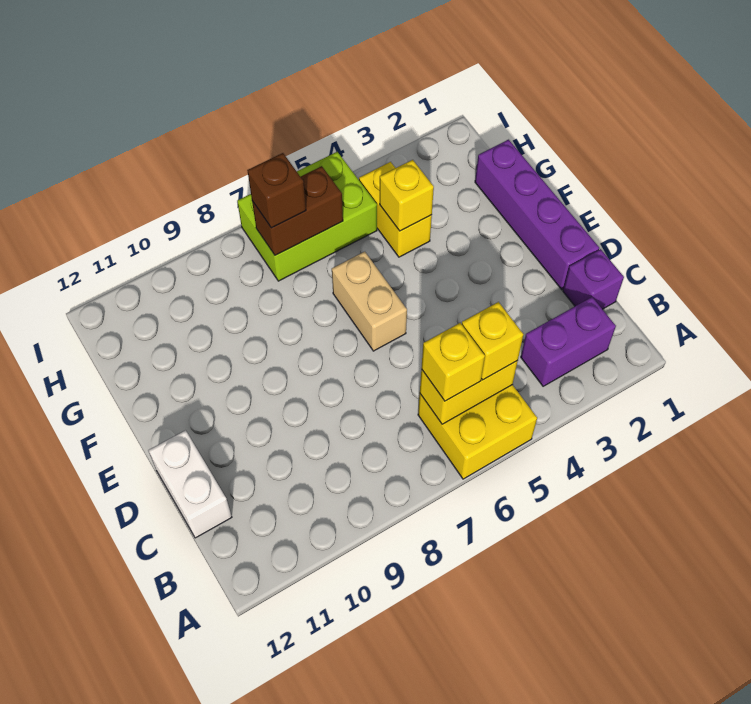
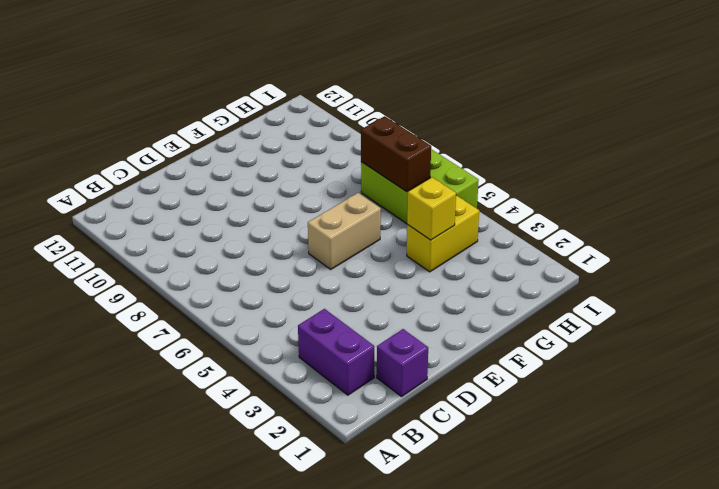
none -> yellow 2x2 brick [418,385,537,479]
none -> white 1x2 brick [148,430,232,538]
none -> purple 1x4 brick [475,140,599,290]

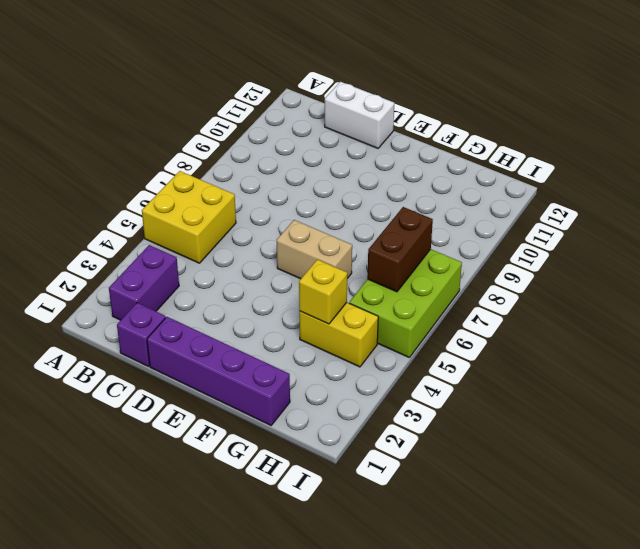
none -> yellow 1x2 brick [420,361,518,424]
none -> yellow 1x1 brick [462,302,523,380]
none -> yellow 1x1 brick [421,323,485,401]

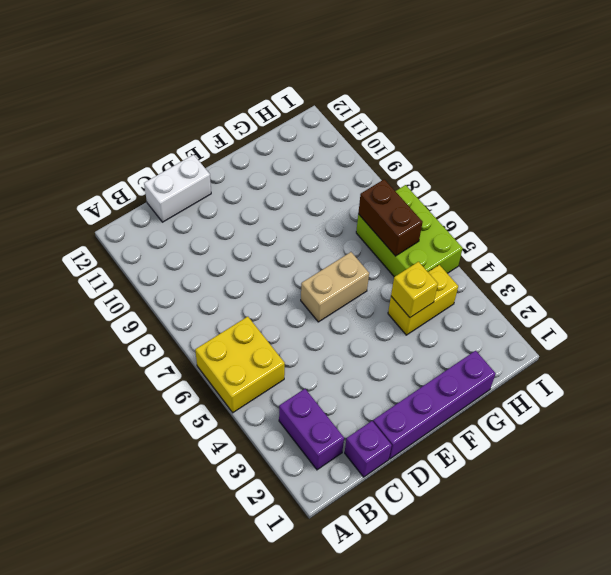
none -> yellow 1x2 brick [420,361,518,424]
none -> yellow 1x1 brick [462,302,523,380]
none -> yellow 1x1 brick [421,323,485,401]

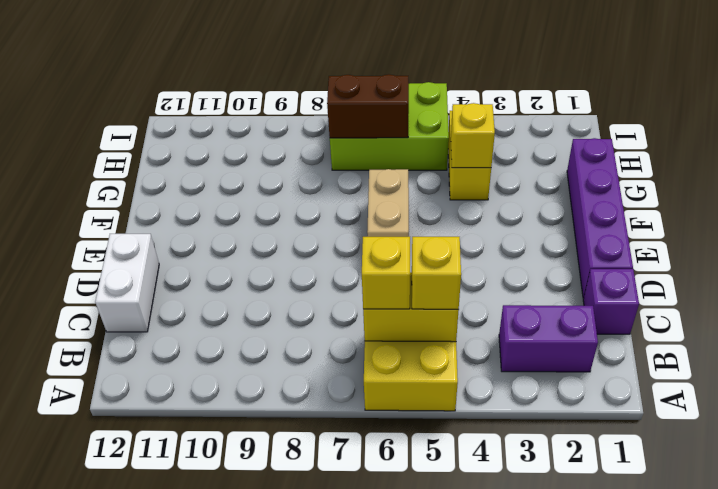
none -> brown 1x1 brick [247,153,306,228]

